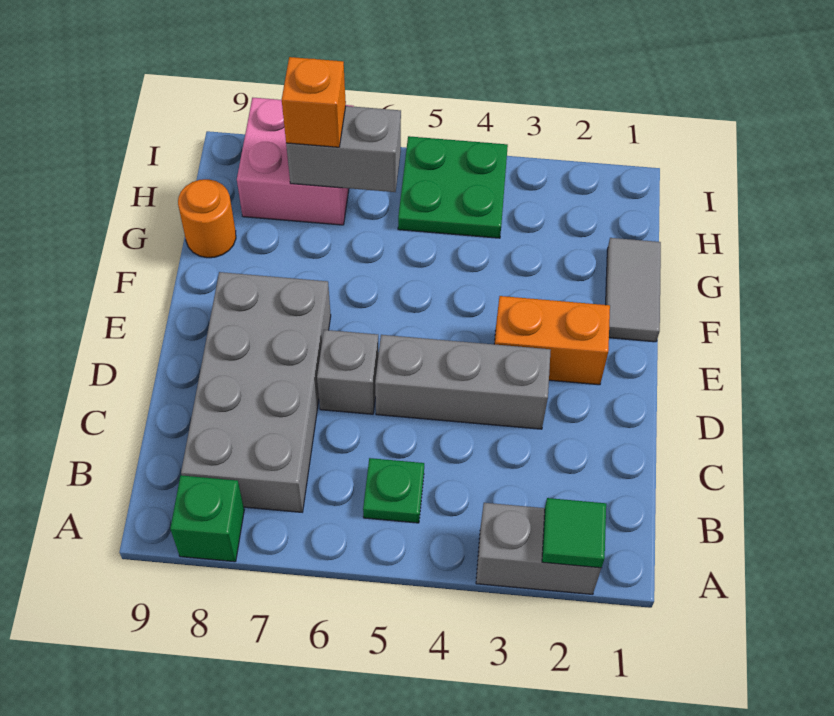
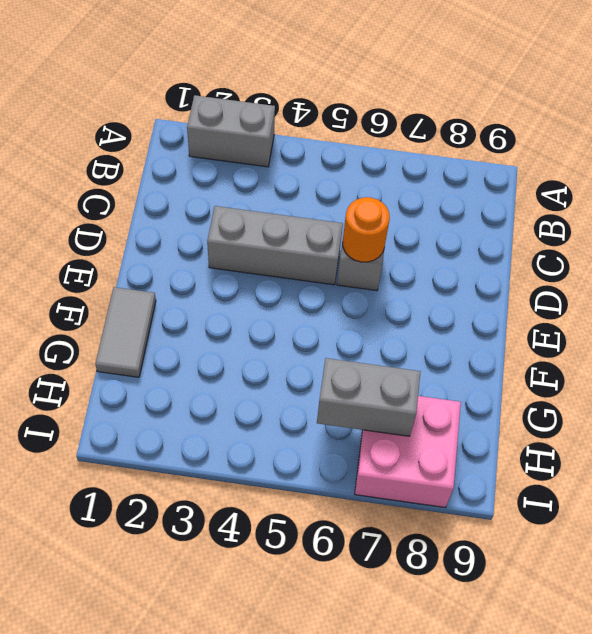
orange 1x1 round brick [343,197,390,262] -> orange 1x1 round brick moved to [178,179,236,258]
none -> green 1x1 brick [170,475,244,562]
none -> green 1x1 plate [363,458,424,523]
none -> grey 2x4 brick [181,272,331,512]

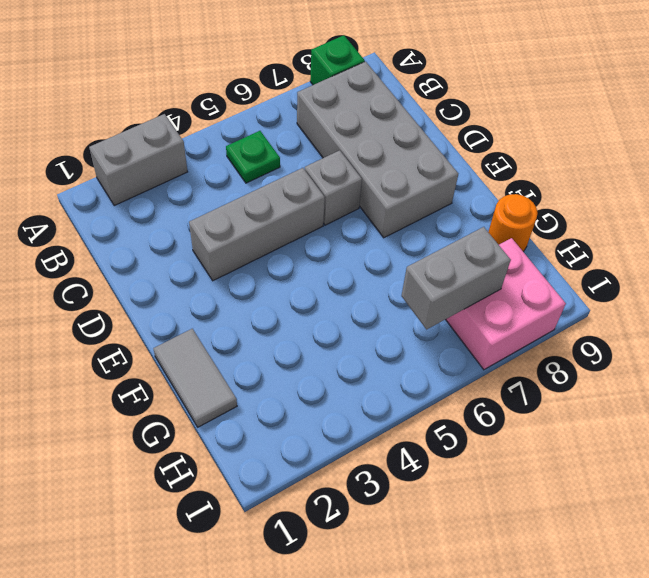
none -> orange 1x2 brick [494,296,610,385]
none -> green 2x2 plate [398,136,508,238]
none -> green 1x1 tile [542,498,606,568]

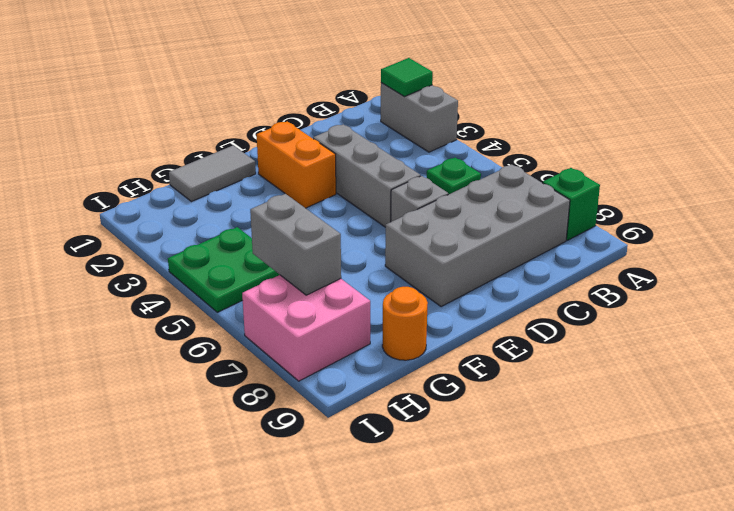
none -> orange 1x1 brick [282,57,346,147]

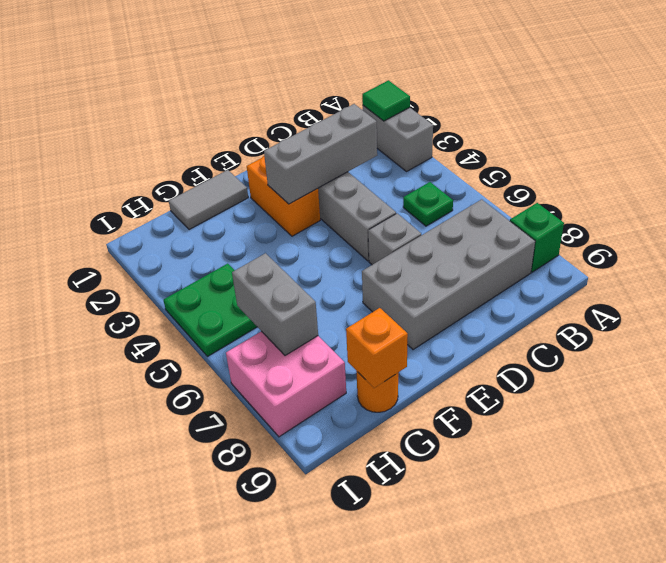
grey 1x3 brick [264,104,377,204] -> none
orange 1x1 brick [346,308,408,388] -> orange 1x1 brick moved to [282,57,346,147]

